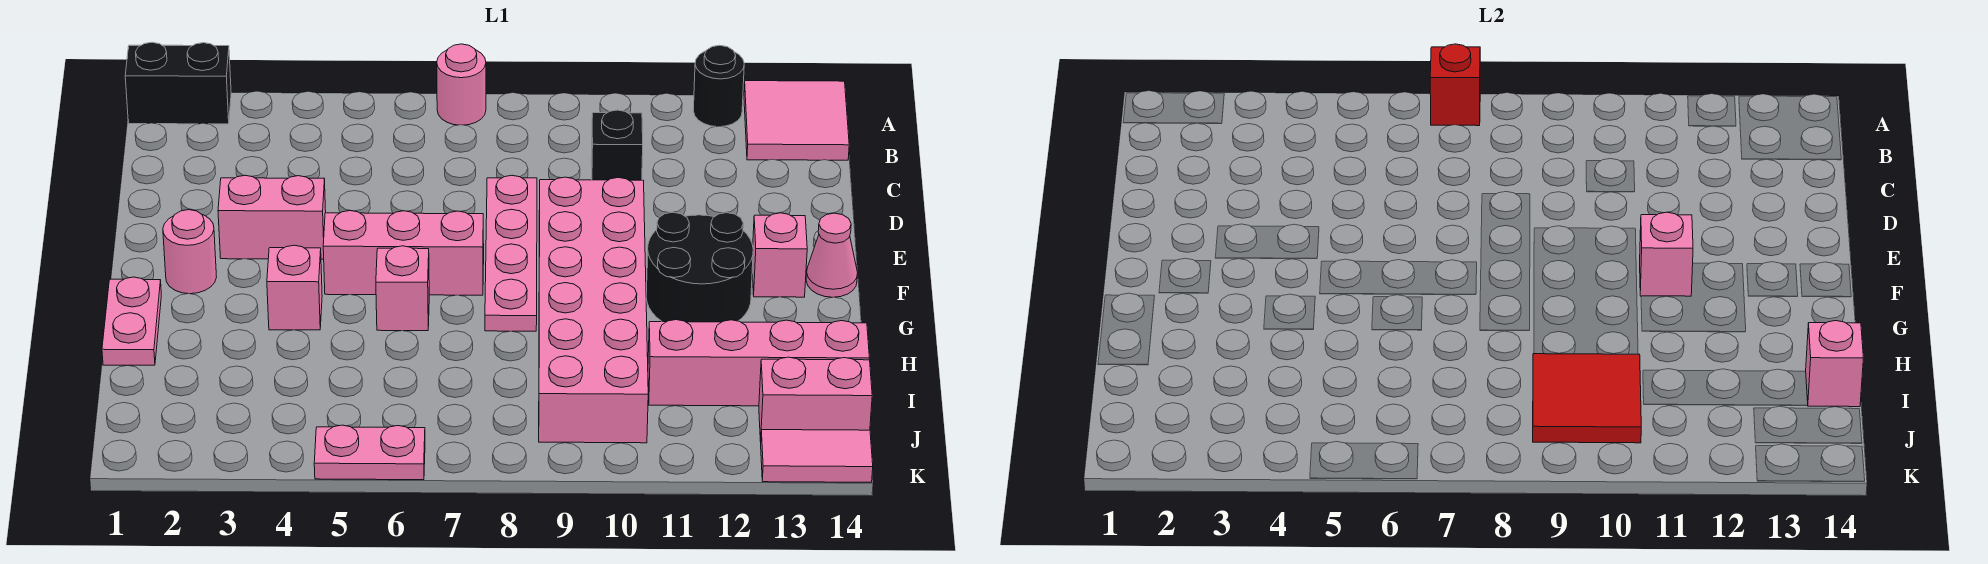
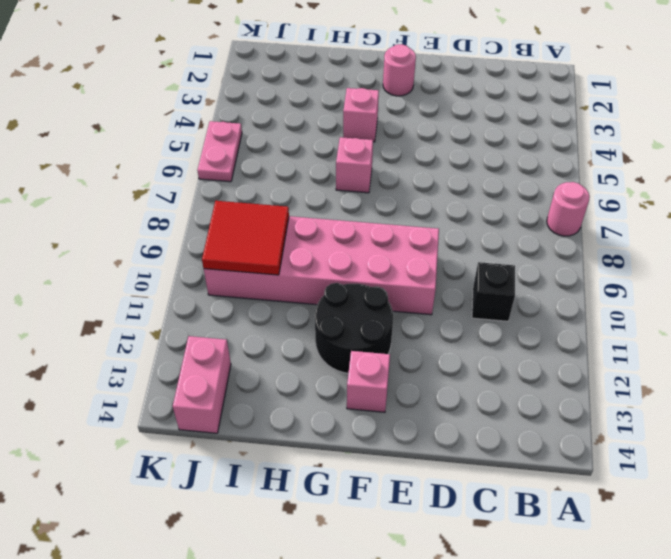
none -> black 1x2 brick [125,42,231,124]
none -> black 1x1 round brick [693,45,744,127]
none -> pink 2x2 tile [744,81,849,160]

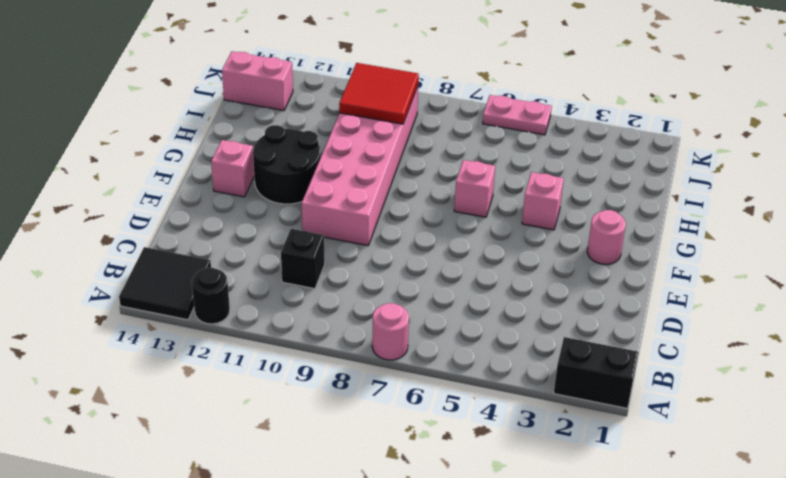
black 2x2 tile [119,247,211,320] -> pink 2x2 tile [744,81,849,160]
none -> pink 1x4 plate [485,175,537,331]
none -> pink 1x2 brick [218,175,326,259]
none -> pink 1x3 brick [323,211,484,295]

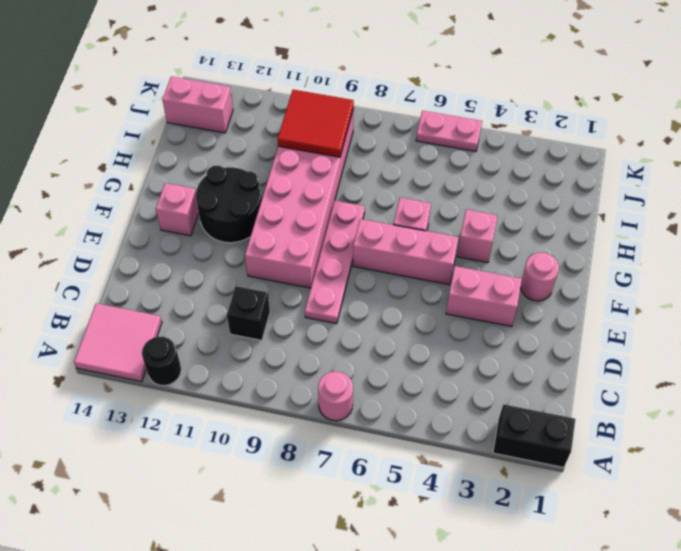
none -> pink 1x1 cone [806,213,858,297]
none -> pink 1x2 plate [102,277,161,365]
none -> pink 1x4 brick [648,320,869,406]

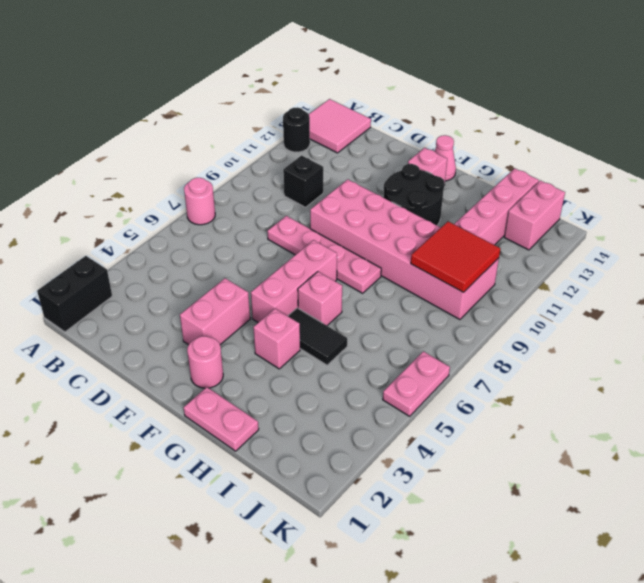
black 1x2 tile [288,308,347,365] -> none
none -> pink 1x2 tile [761,430,873,482]
none -> red 1x1 brick [1430,44,1480,126]
none -> pink 1x1 brick [1640,212,1693,296]

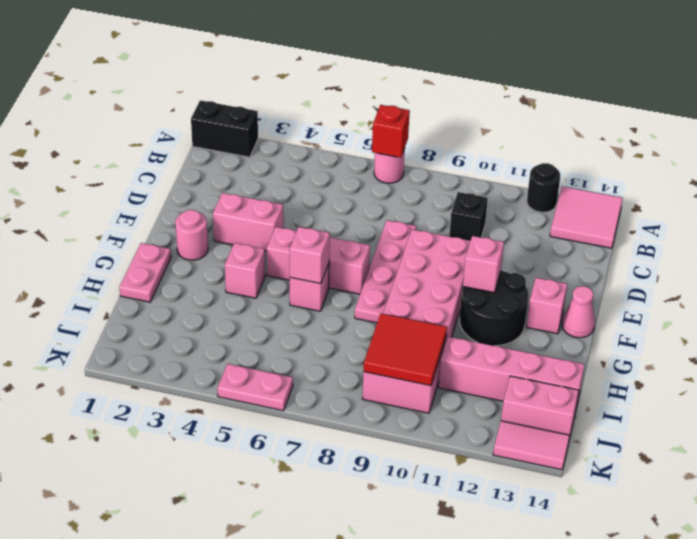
pink 1x1 brick [290,227,330,284] -> pink 1x1 brick moved to [1806,321,1863,407]

